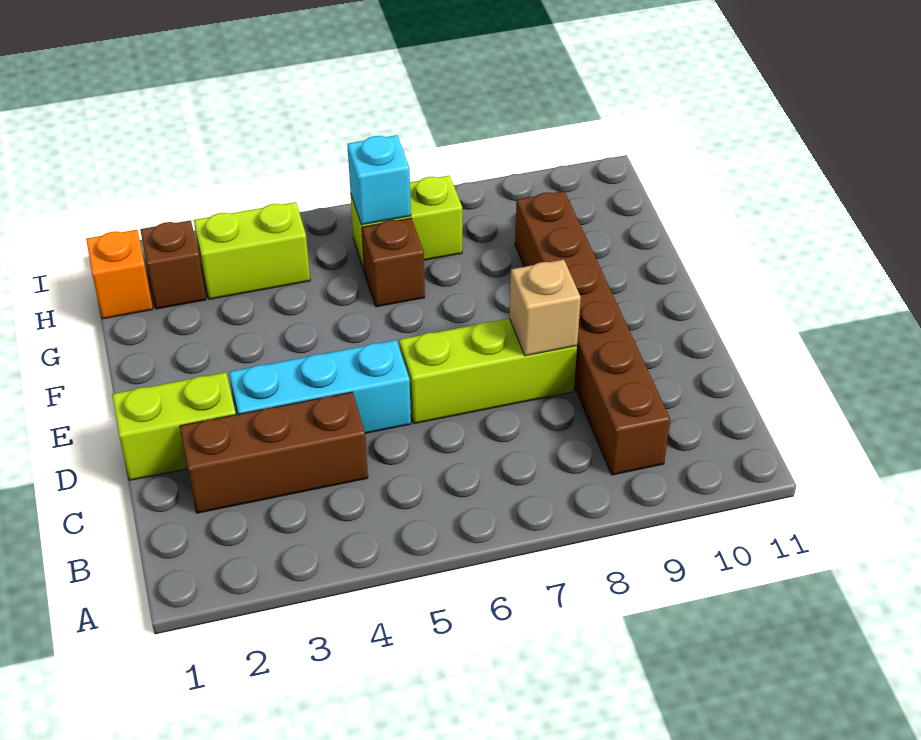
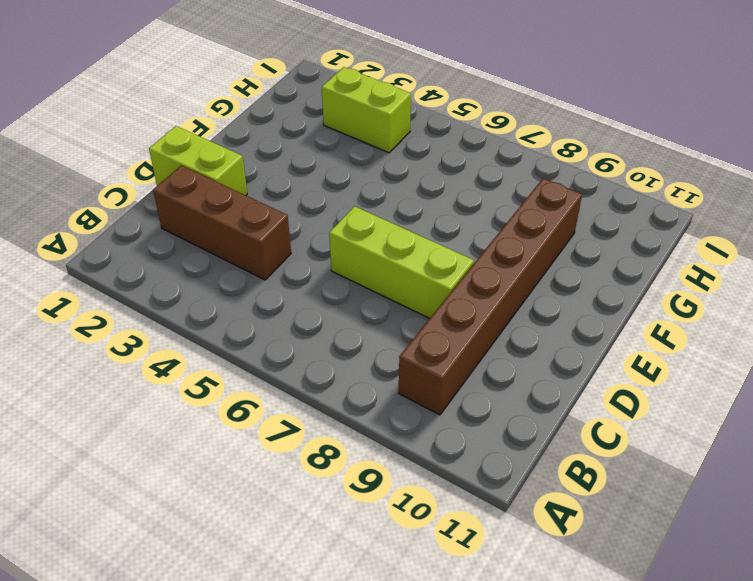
none -> cyan 1x3 brick [229,340,411,433]
none -> brown 1x1 brick [362,218,425,307]
none -> orange 1x1 brick [86,230,153,319]

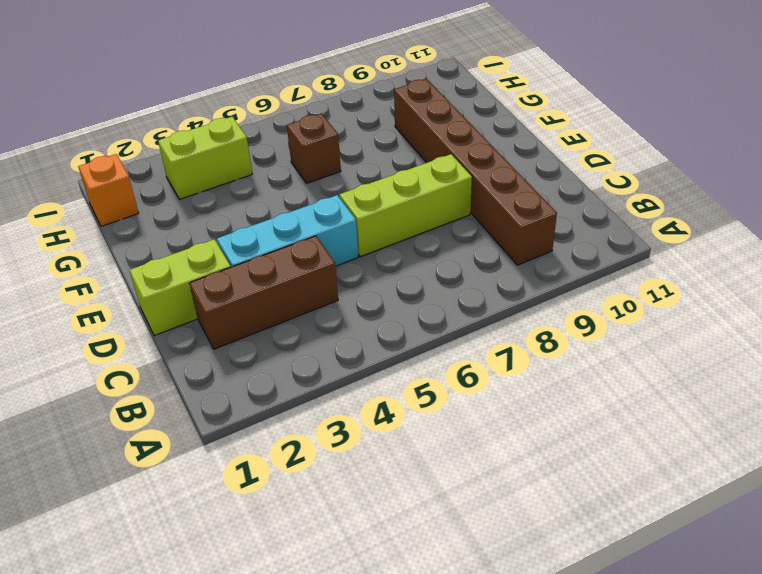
none -> brown 1x1 brick [140,220,206,309]
none -> lime 1x2 brick [351,175,462,270]
none -> tan 1x1 brick [509,260,581,356]

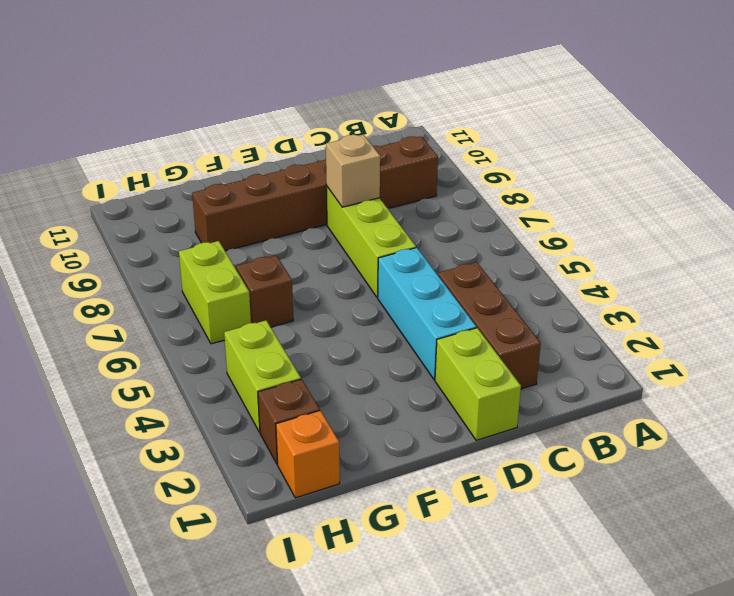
none -> cyan 1x1 brick [347,135,411,225]

